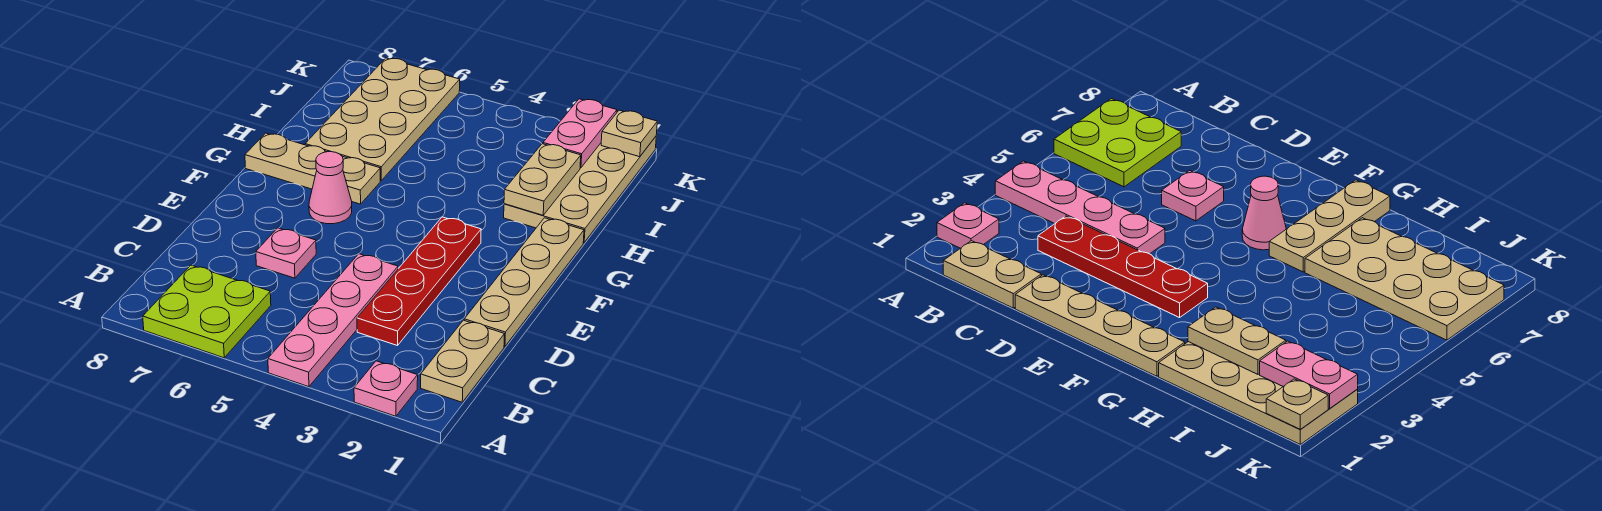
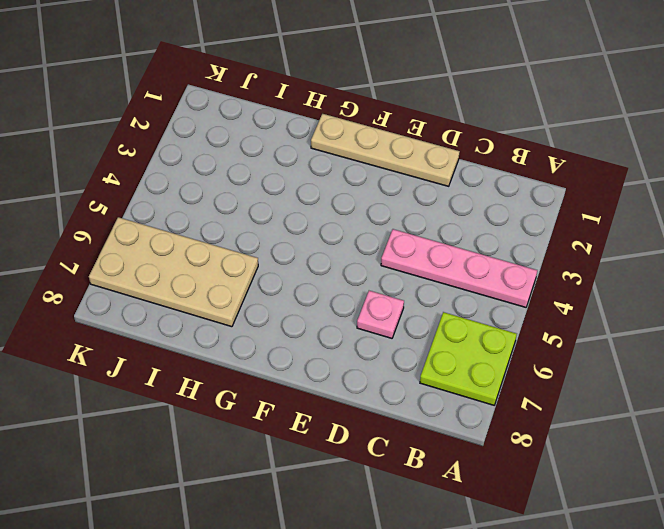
none -> pink 1x1 plate [354,361,418,416]
none -> tan 1x2 plate [421,320,504,402]
none -> red 1x4 plate [357,217,481,346]

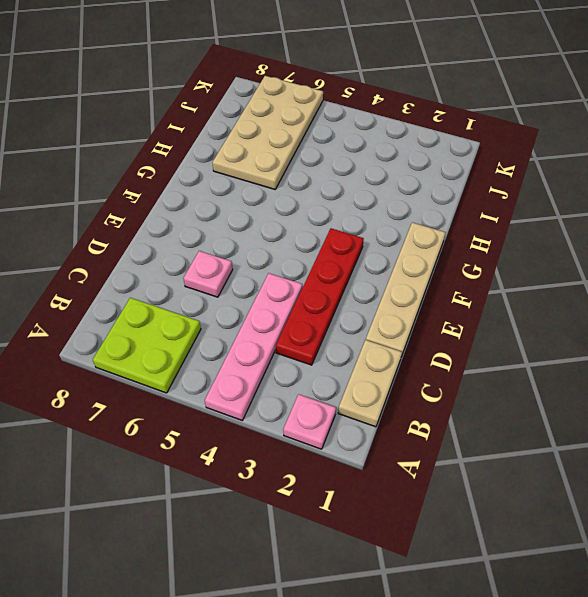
none -> pink 1x1 cone [309,152,352,224]
none -> tan 1x3 plate [245,133,380,204]
none -> tan 2x4 plate [504,137,656,243]

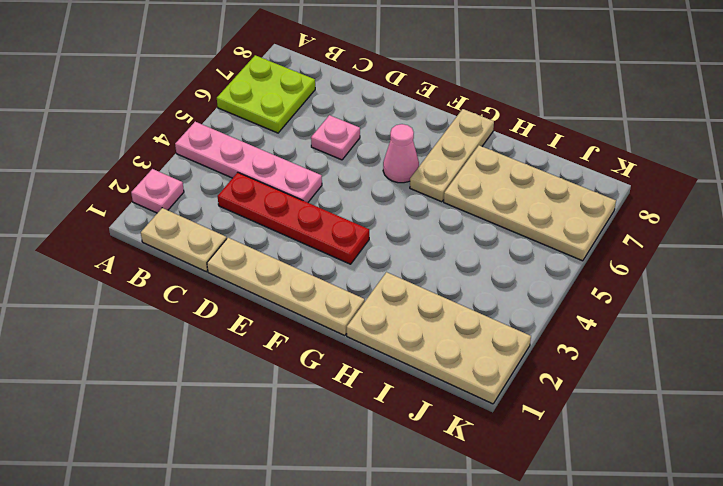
none -> tan 1x2 plate [504,144,581,215]
none -> pink 1x2 plate [543,99,617,168]
none -> tan 1x1 plate [601,110,657,157]

